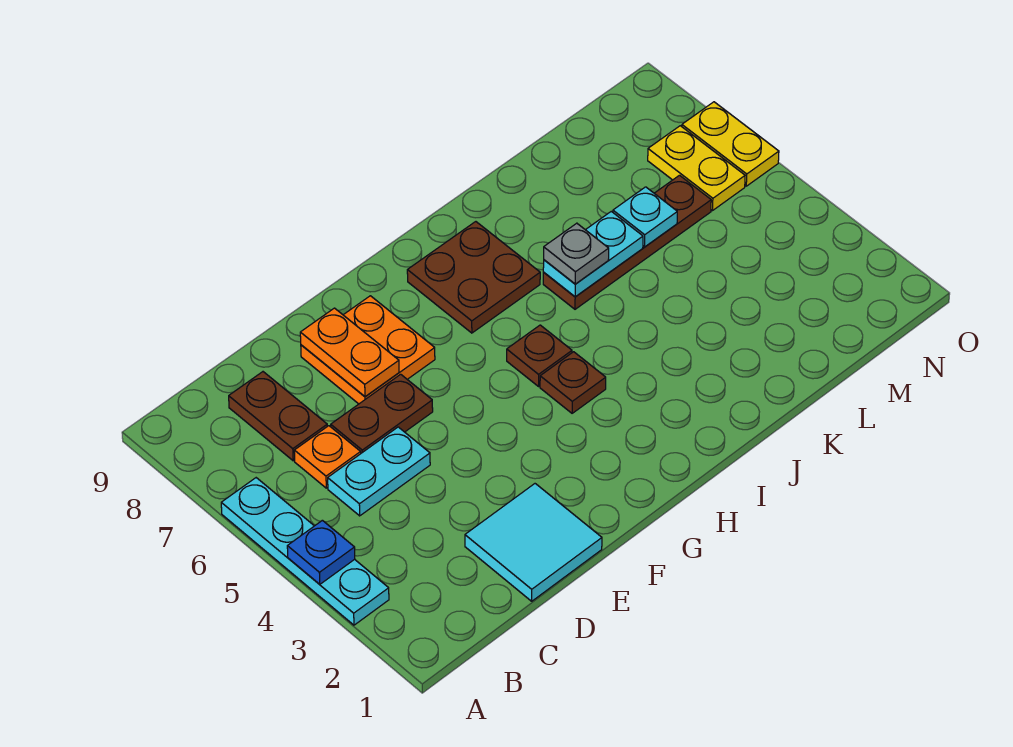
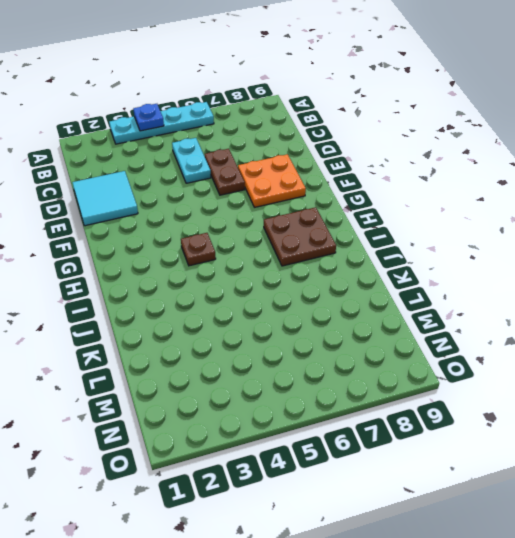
none -> orange 1x1 plate [294,426,361,488]
none -> brown 1x2 plate [229,372,327,461]
none -> brown 1x1 plate [507,325,572,386]

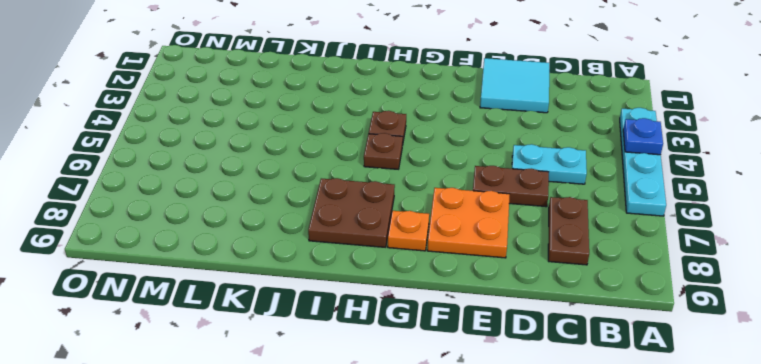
orange 1x1 plate [388,211,429,251] -> orange 1x1 plate moved to [294,426,361,488]
none -> brown 1x4 plate [543,175,711,309]
none -> yellow 1x2 plate [648,126,745,211]
none -> yellow 1x2 plate [682,102,779,186]

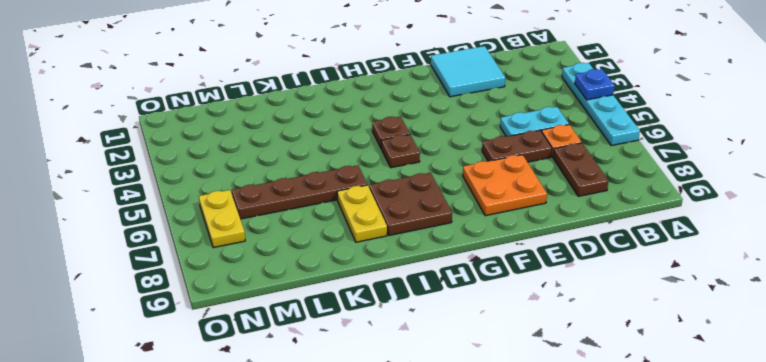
yellow 1x2 plate [337,185,387,242] -> yellow 1x2 plate moved to [682,102,779,186]
none -> orange 1x2 plate [300,308,399,397]
none -> cyan 1x2 plate [543,211,643,297]
none -> cyan 1x1 plate [613,187,677,247]

